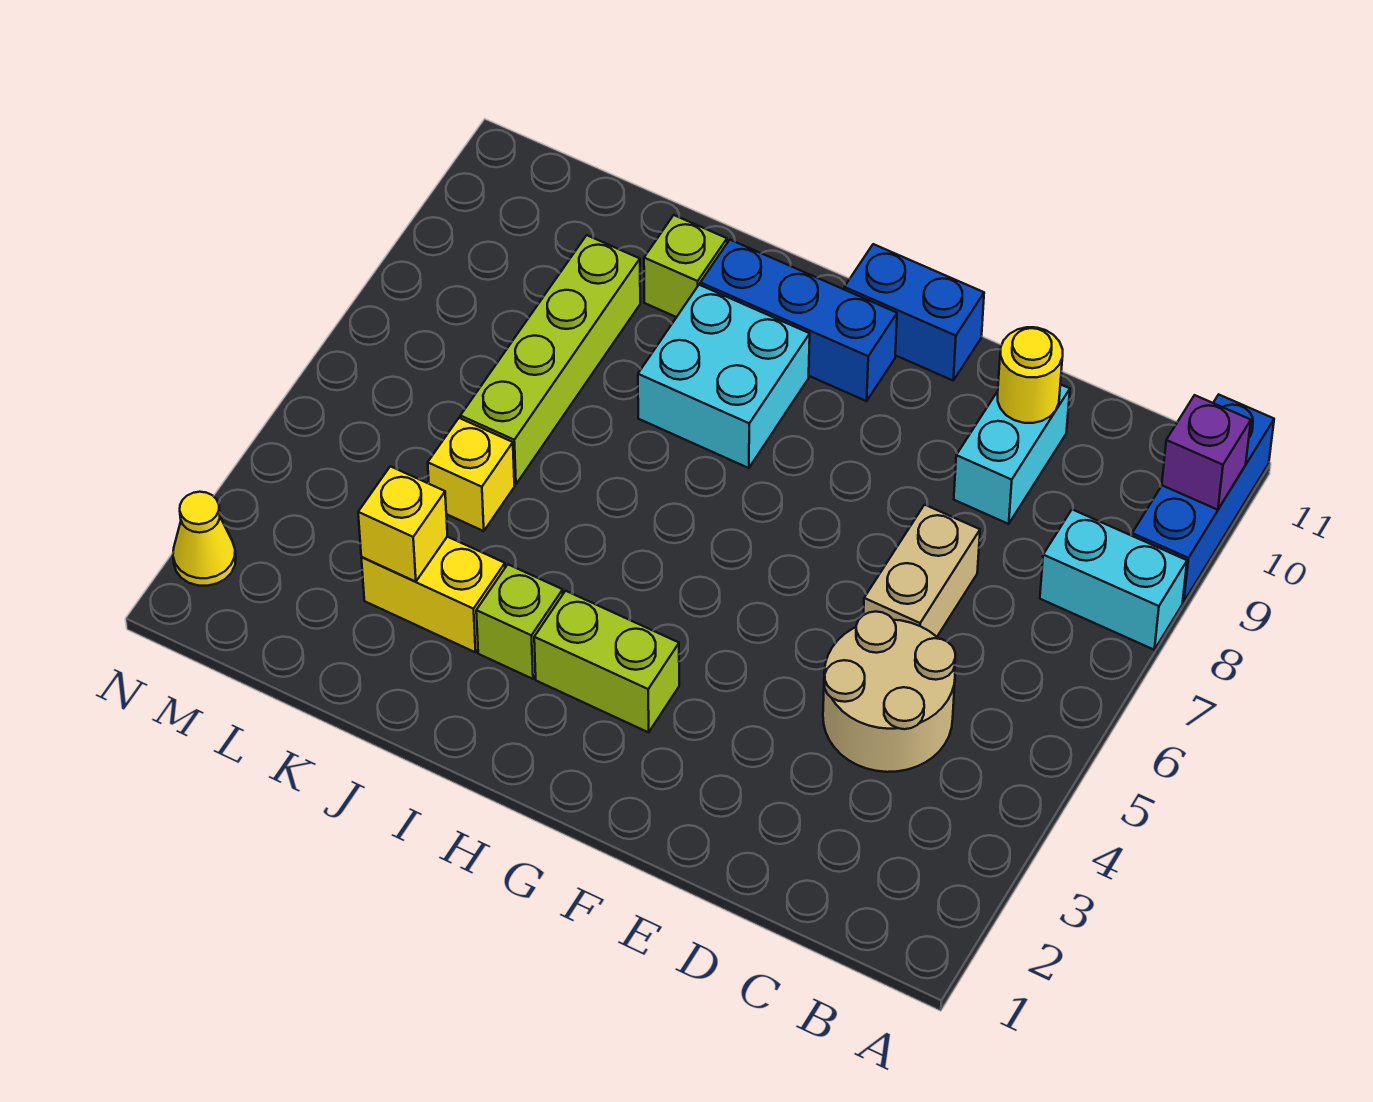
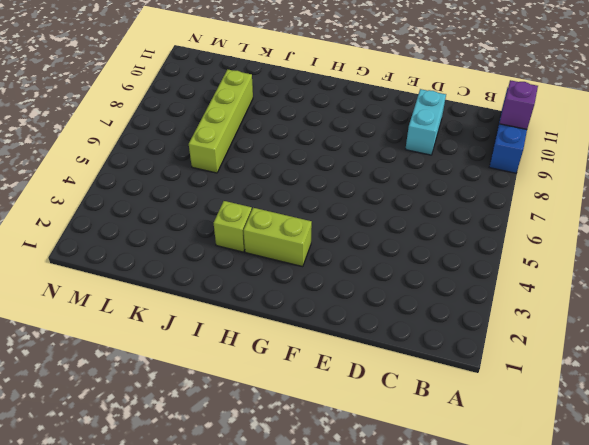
none -> cyan 1x2 brick [1040,510,1187,650]
none -> tan 2x2 round brick [823,612,955,772]
none -> tan 1x2 brick [864,505,980,637]

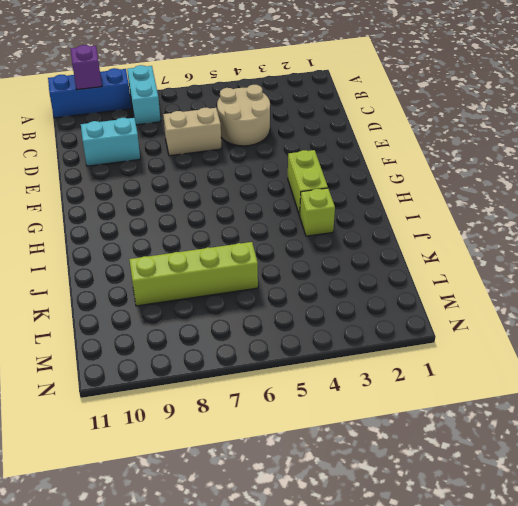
none -> blue 1x2 brick [844,244,984,380]
none -> blue 1x3 brick [700,240,897,401]
none -> cyan 2x2 brick [638,285,810,468]

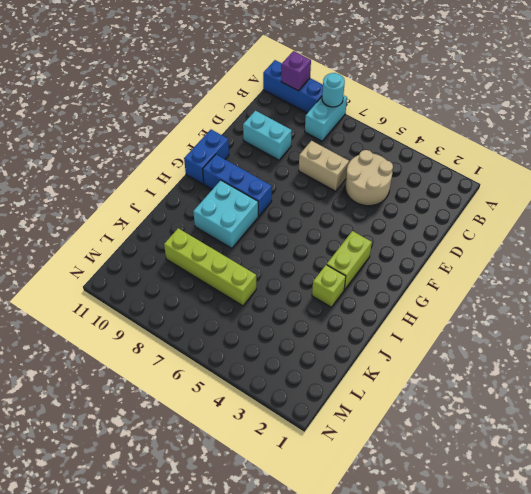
cyan 1x1 round brick [322,73,345,107] -> none
blue 1x3 brick [203,154,272,216] -> blue 1x3 brick turned to [700,240,897,401]
none -> yellow 1x2 brick [361,537,505,652]
none -> lime 1x1 brick [644,215,727,317]
none -> yellow 1x1 brick [428,418,514,531]

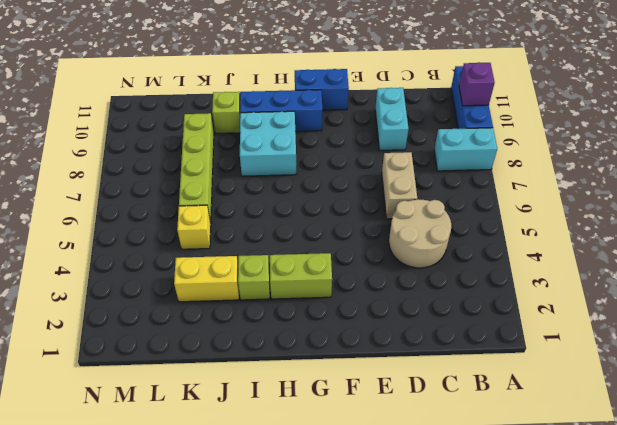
none -> yellow 1x1 cone [173,492,236,586]
none -> yellow 1x1 round brick [998,327,1063,423]
none -> yellow 1x1 brick [358,466,447,582]

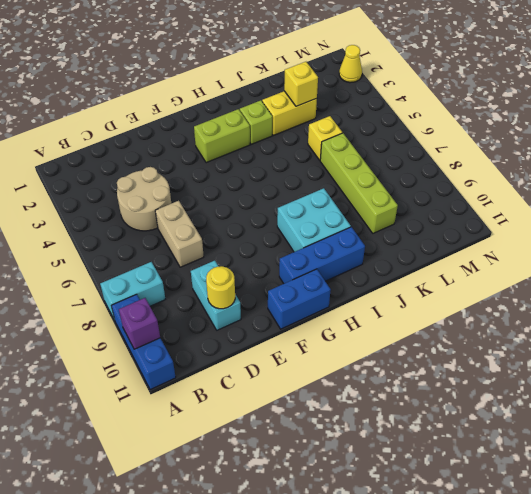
none -> lime 1x1 brick [644,215,727,317]

